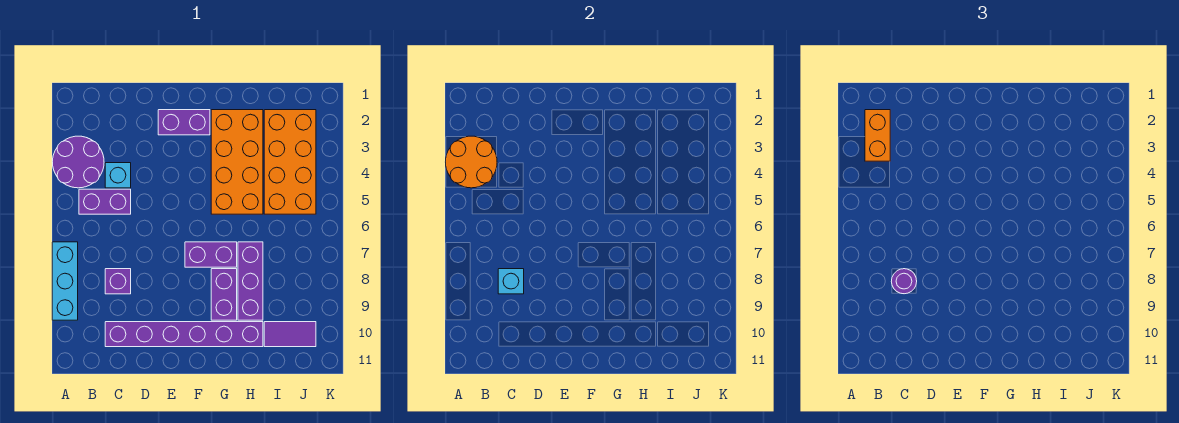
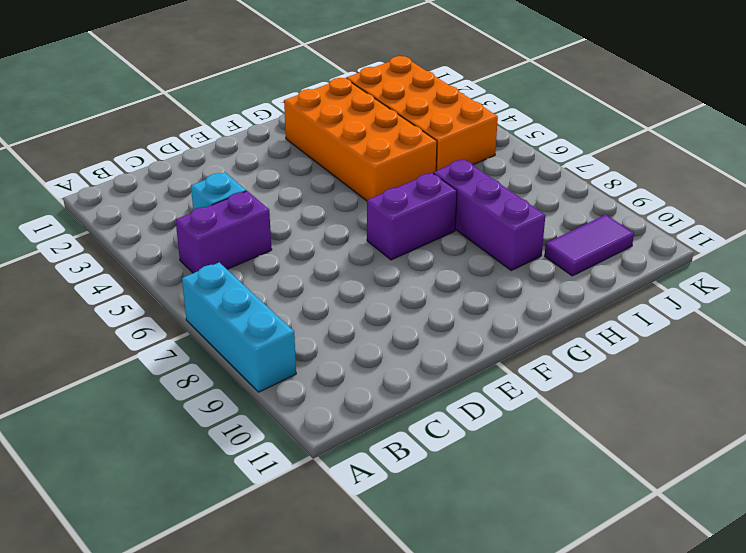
none -> purple 2x2 round brick [53,136,104,188]
none -> purple 1x1 brick [105,269,131,294]
none -> purple 1x6 brick [105,322,263,347]

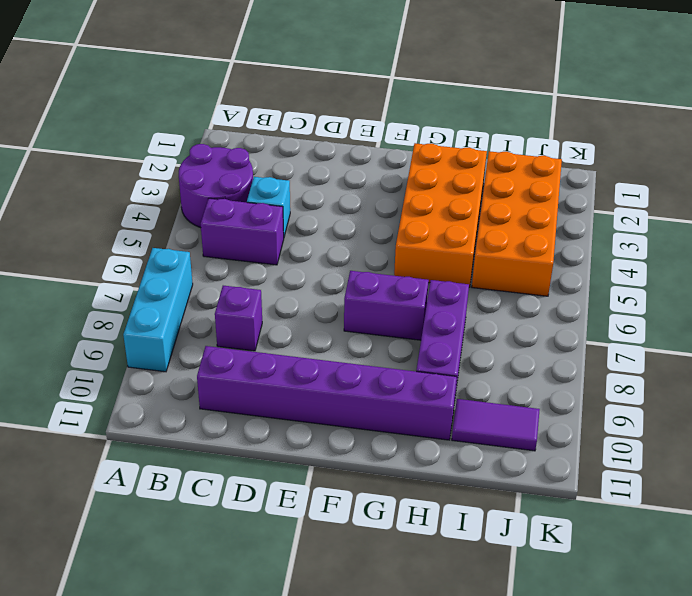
none -> purple 1x2 brick [158,110,210,135]
none -> purple 1x2 brick [211,269,237,320]
none -> orange 2x2 round brick [446,136,497,188]

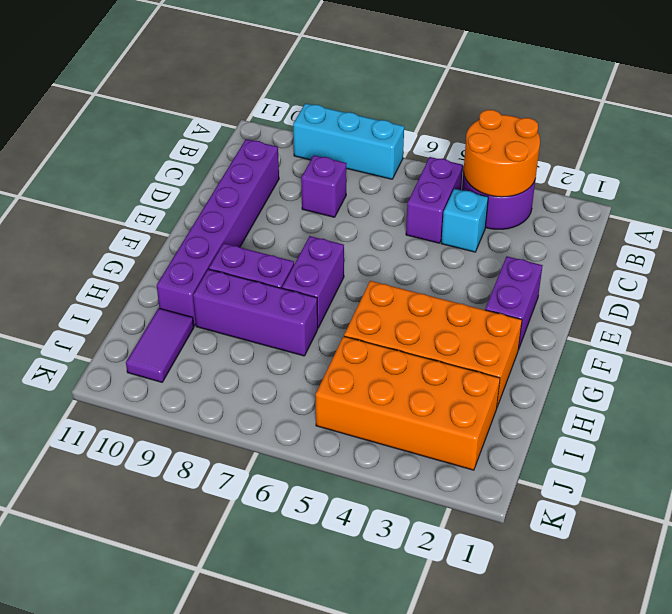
none -> cyan 1x1 brick [498,269,524,294]
none -> orange 1x2 brick [865,110,890,161]
none -> purple 1x1 round brick [891,269,917,294]

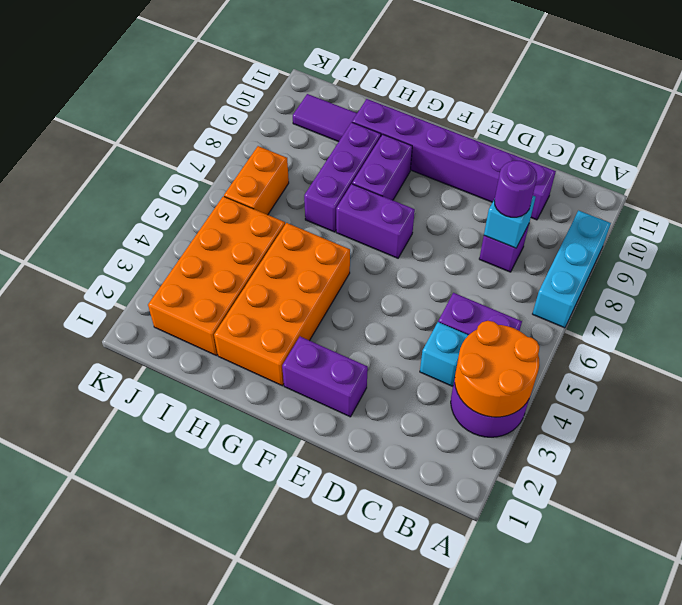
orange 1x2 brick [224,146,289,215] -> orange 1x2 brick moved to [865,110,890,161]

